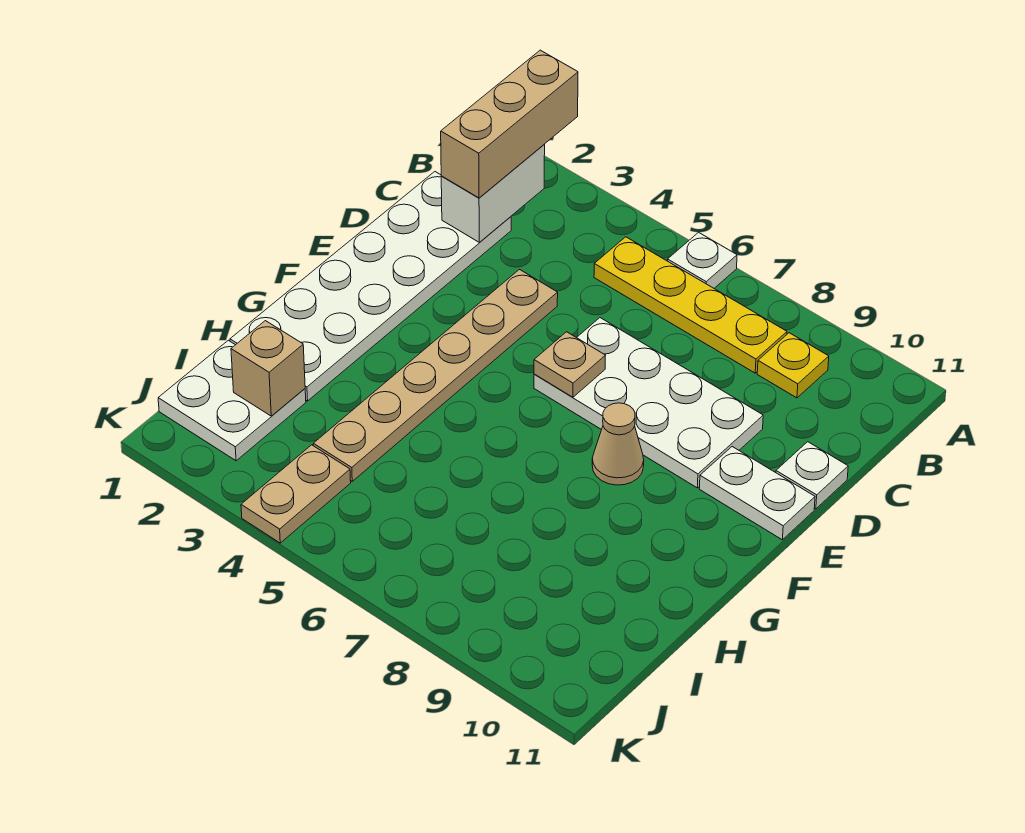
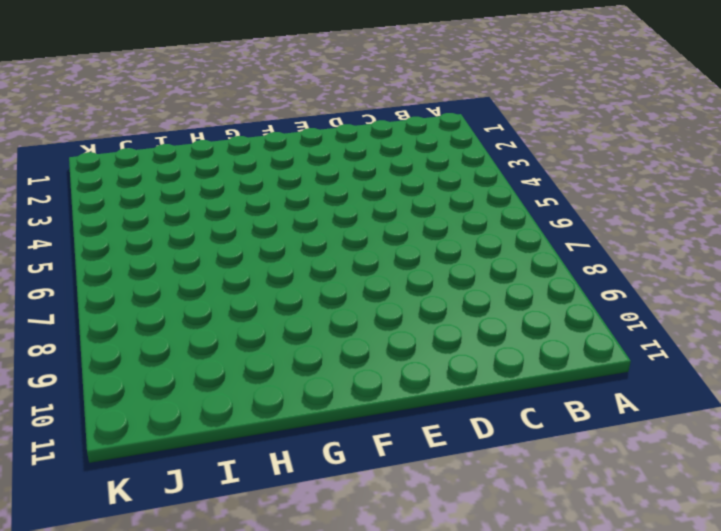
none -> white 1x1 plate [668,232,737,288]
none -> yellow 1x4 plate [594,237,787,373]
none -> yellow 1x1 plate [757,333,829,398]

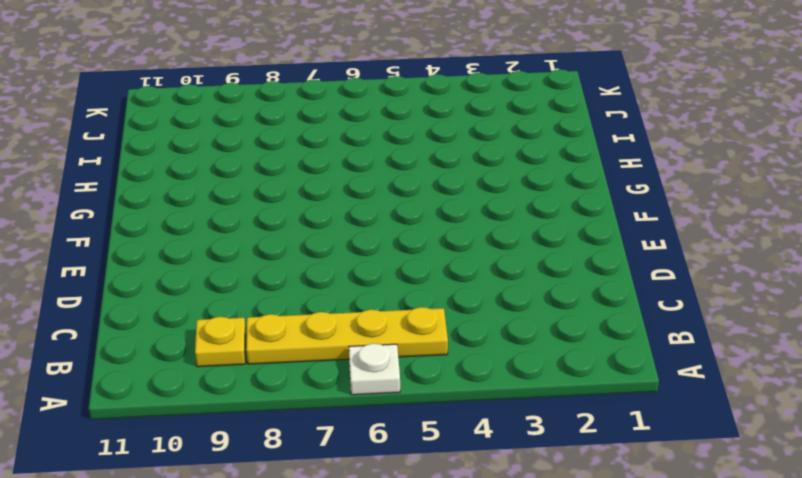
none -> white 2x6 plate [230,172,511,401]
none -> tan 1x6 plate [313,270,558,481]
none -> white 2x4 plate [534,318,763,488]

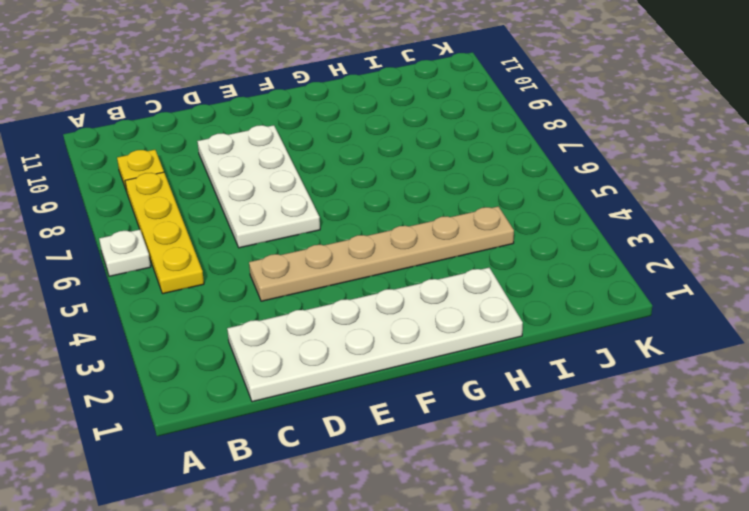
none -> white 1x1 plate [776,442,848,509]
none -> white 1x2 plate [699,447,815,540]
none -> tan 1x1 cone [592,403,644,485]

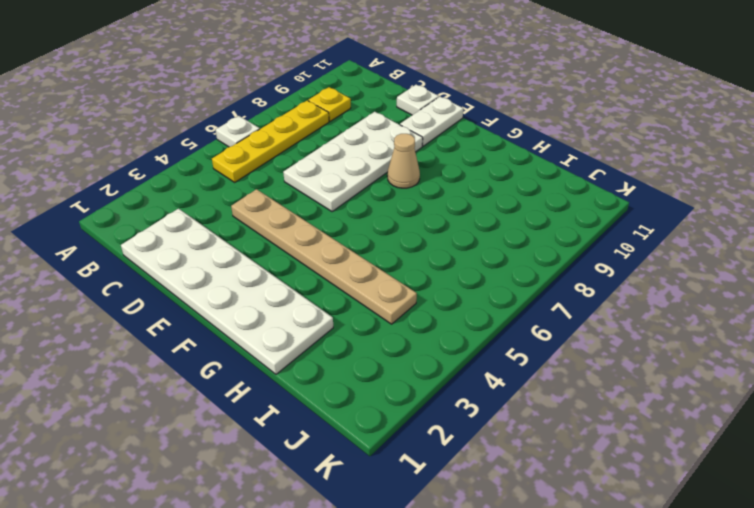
none -> white 2x2 plate [158,340,306,461]
none -> tan 1x2 plate [241,445,351,543]
none -> white 1x2 brick [441,145,545,242]

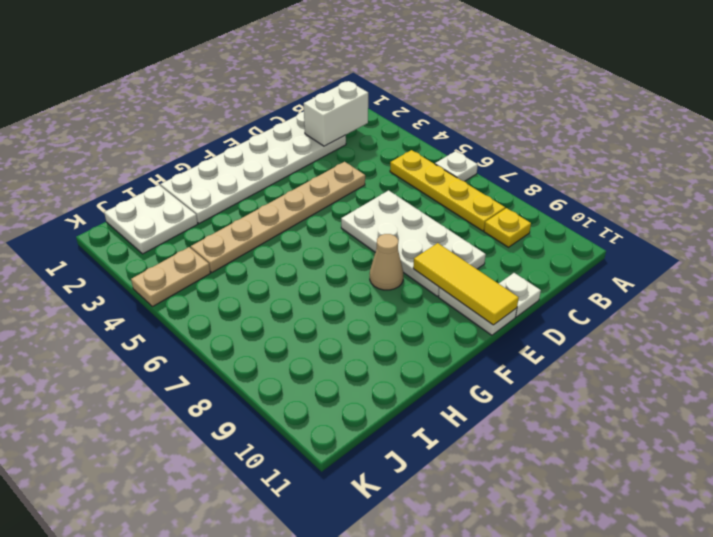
yellow 1x3 tile [413,243,519,325] -> none
none -> tan 1x1 plate [534,332,606,397]
none -> tan 1x1 brick [231,321,305,416]
none -> tan 1x3 brick [441,50,578,198]

